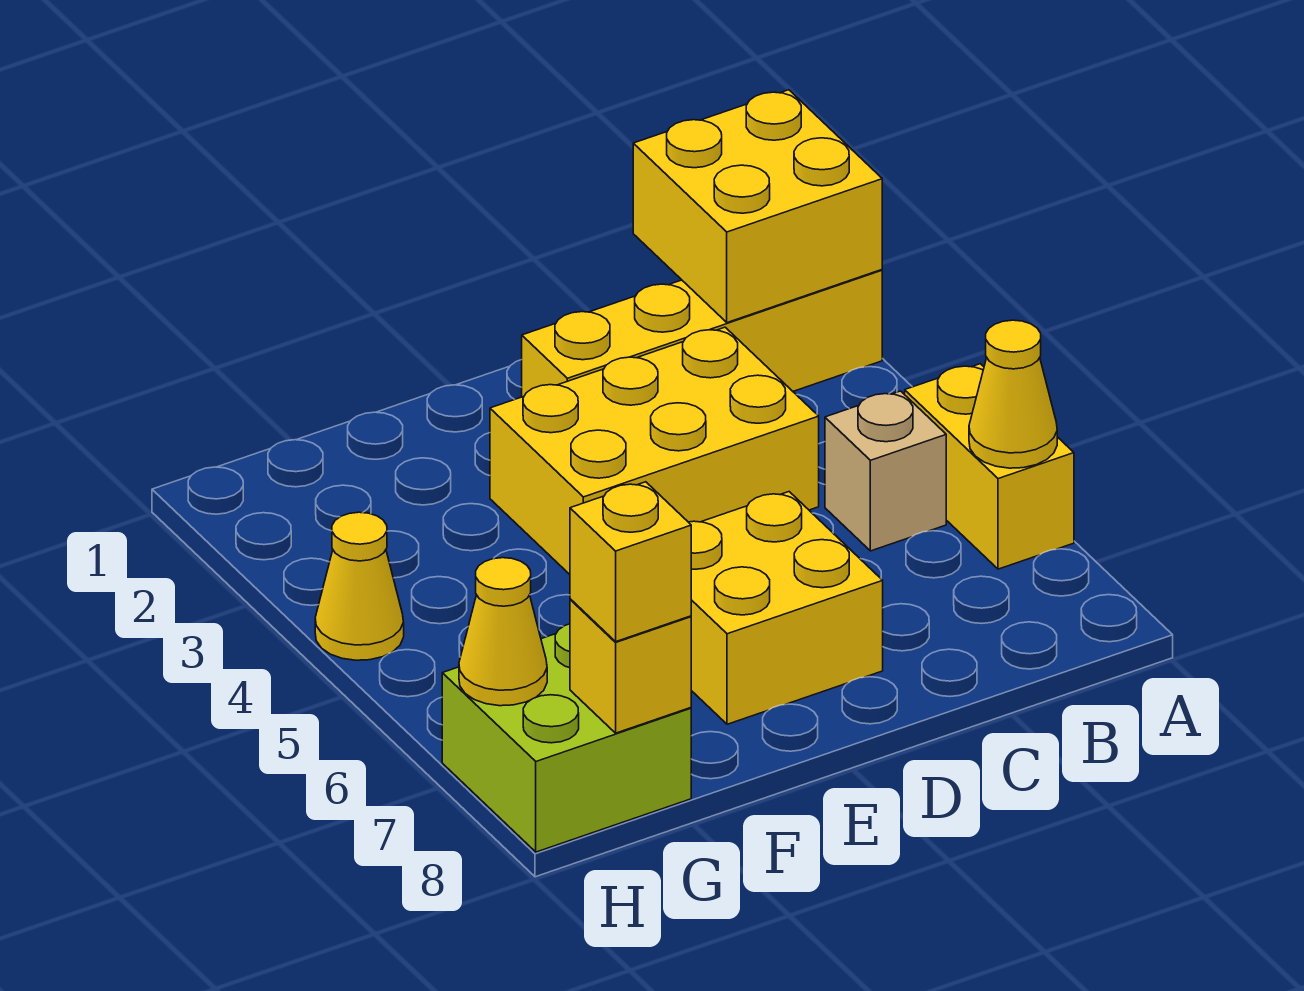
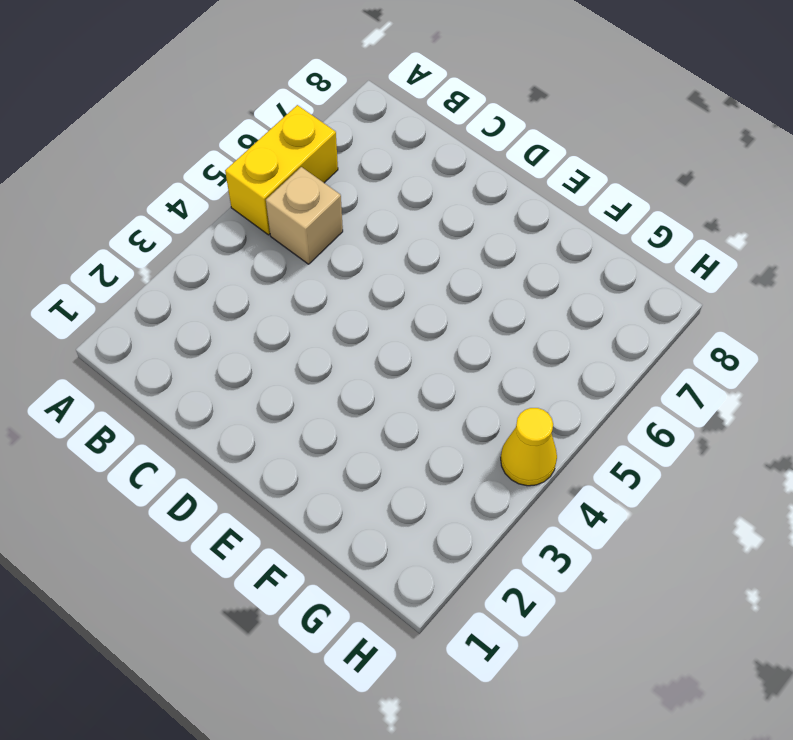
none -> yellow 1x4 brick [522,270,882,397]
none -> yellow 2x3 brick [490,327,819,574]
none -> yellow 2x2 brick [689,492,883,724]

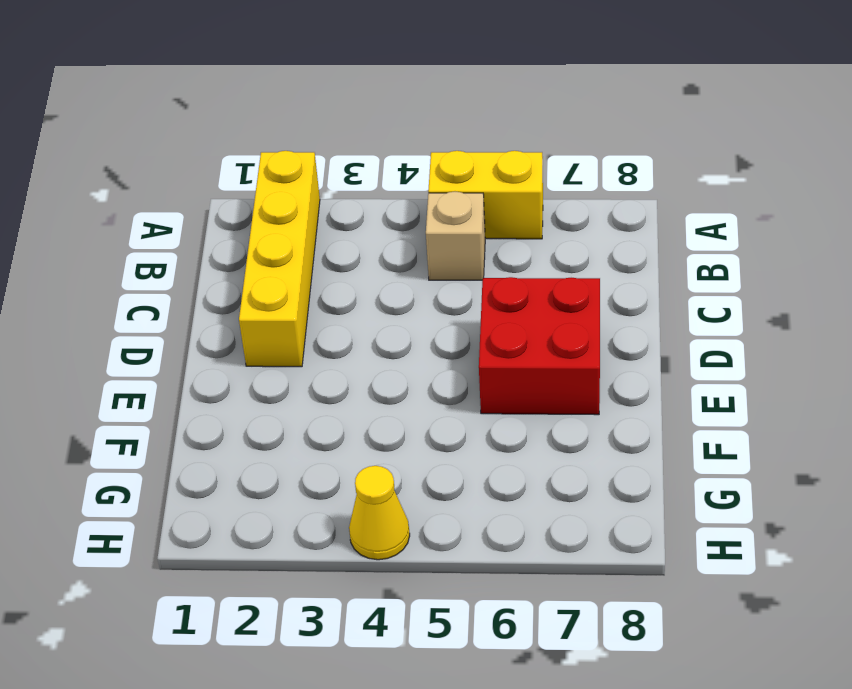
red 2x2 brick [479,277,600,415] -> yellow 2x2 brick [689,492,883,724]
none -> yellow 2x3 brick [490,327,819,574]
none -> lime 2x2 brick [442,624,691,852]
none -> yellow 2x2 brick [633,90,882,323]

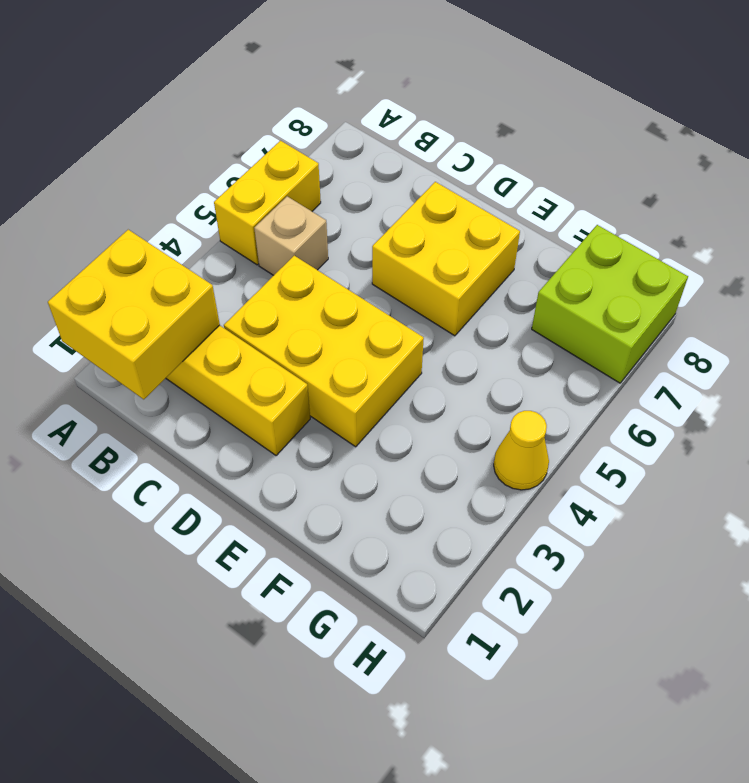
none -> yellow 1x1 cone [969,320,1057,468]
none -> yellow 1x1 brick [570,599,691,733]
none -> yellow 1x1 cone [459,558,547,706]

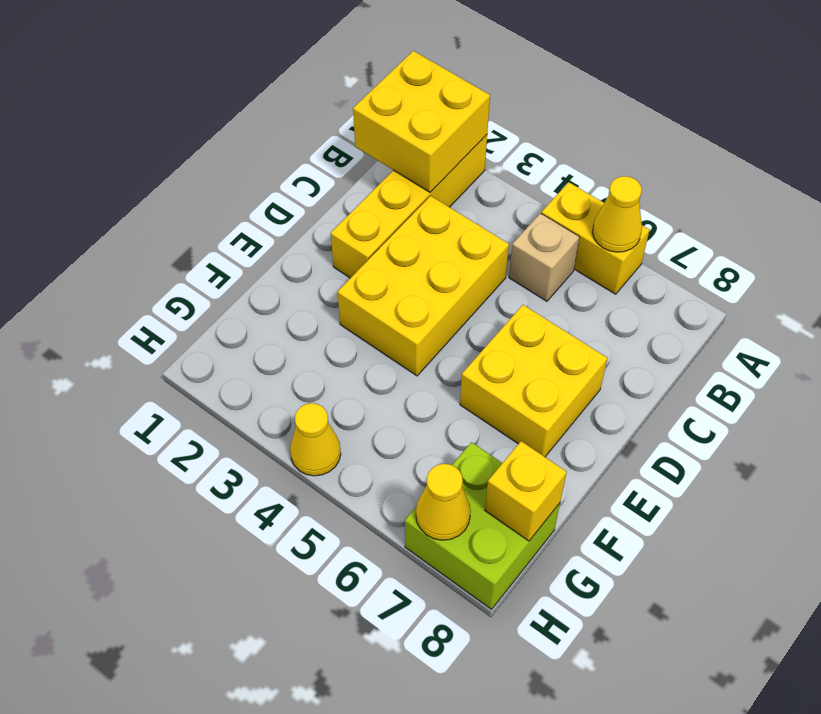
none -> yellow 1x1 brick [570,482,691,641]

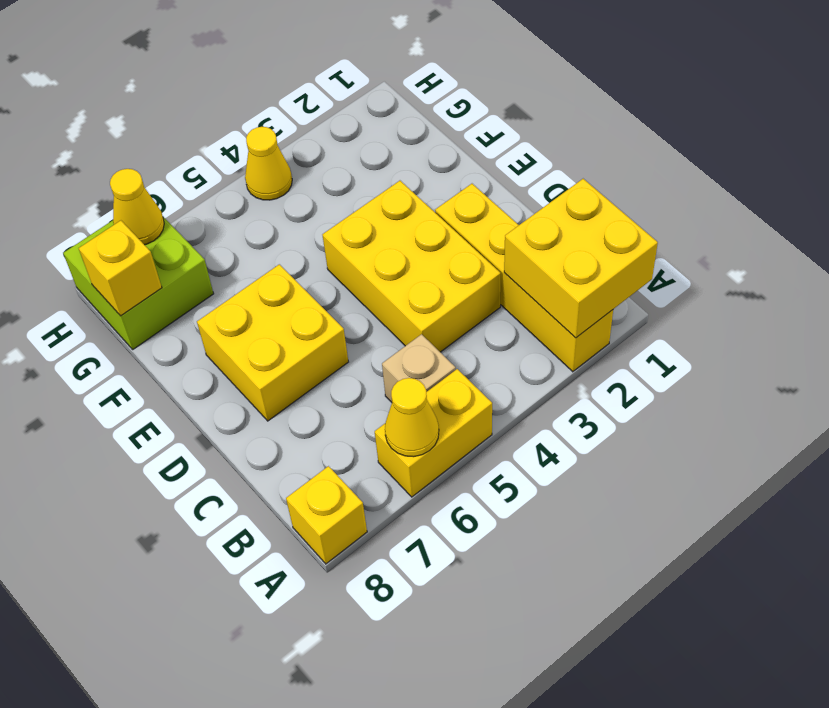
yellow 1x1 brick [286,466,367,564] -> yellow 1x1 brick moved to [570,482,691,641]

